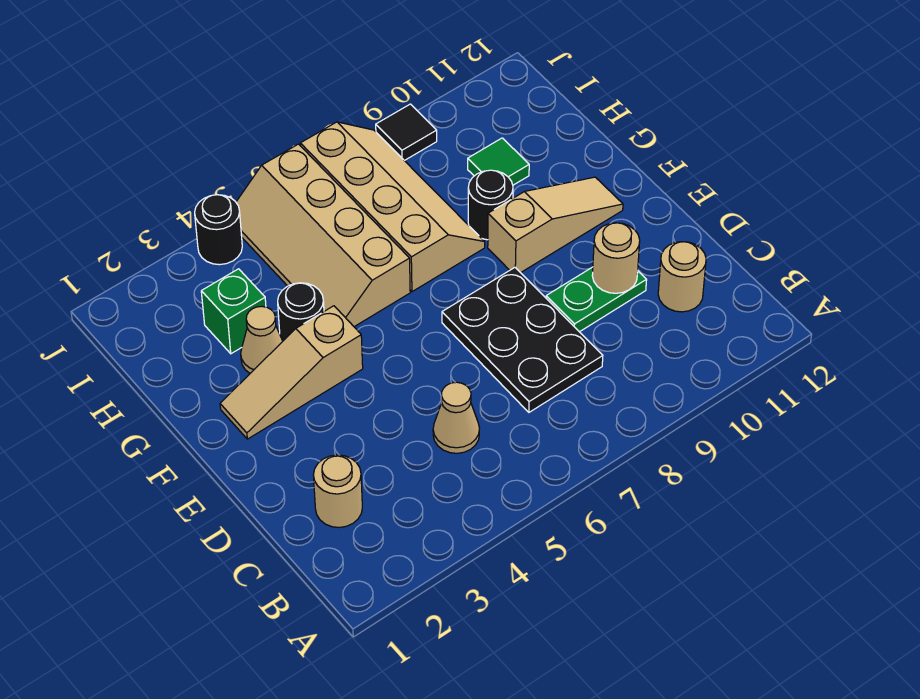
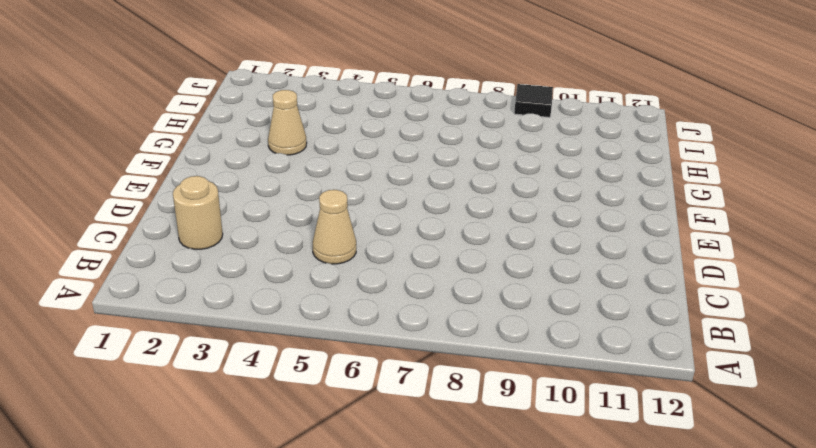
none -> black 2x3 plate [442,268,603,412]
none -> tan 1x1 round brick [658,242,706,312]
none -> green 1x2 plate [546,267,647,332]

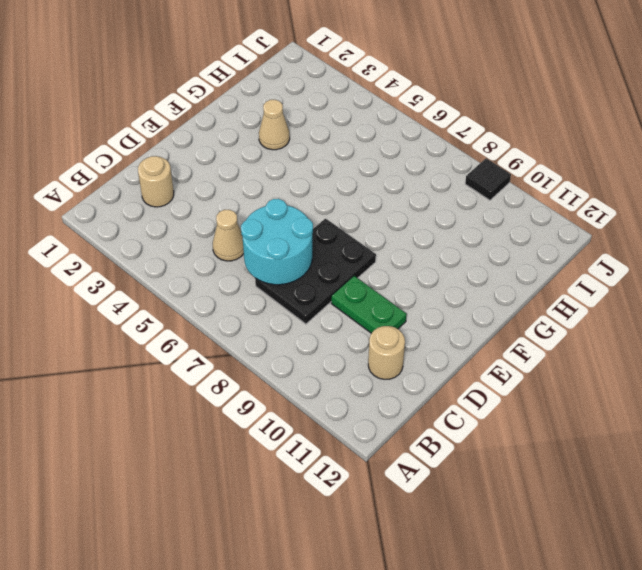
cyan 2x2 round brick [241,199,313,285] -> none
none -> tan 1x3 slope [220,306,363,439]
none -> tan 1x3 slope [488,177,623,273]
none -> black 1x1 round brick [278,283,324,341]

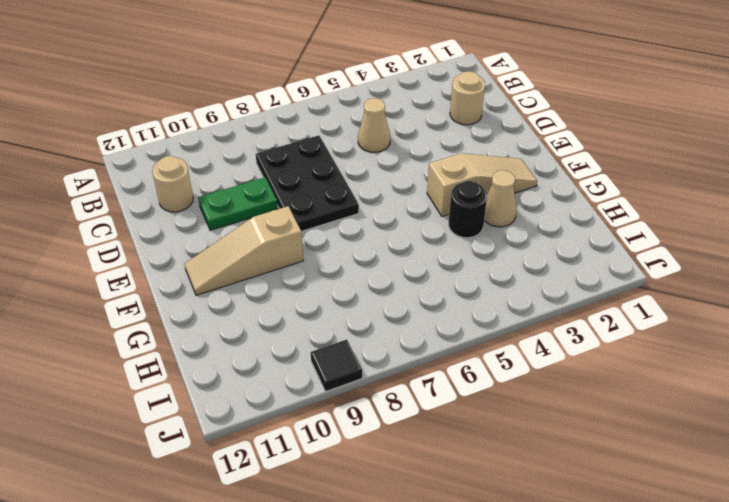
none -> tan 2x4 slope [236,144,410,327]
none -> tan 2x4 slope [300,122,485,292]
none -> black 1x1 round brick [468,170,513,240]

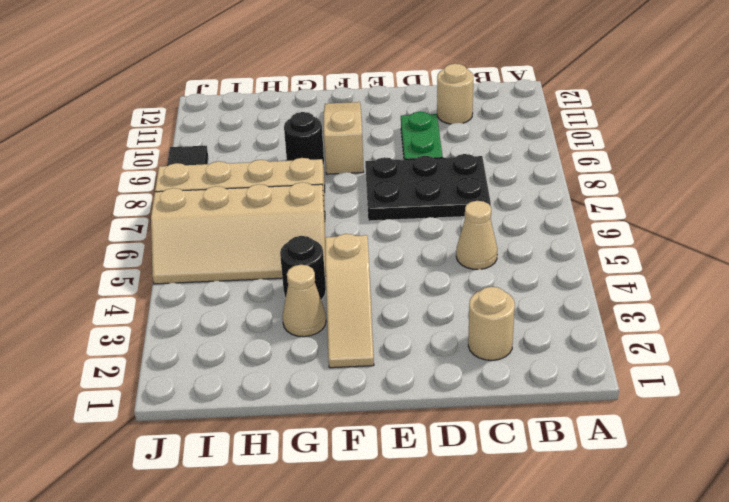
none -> green 1x1 brick [201,269,266,354]
none -> green 1x1 tile [468,138,529,185]
none -> black 1x1 round brick [195,195,242,265]

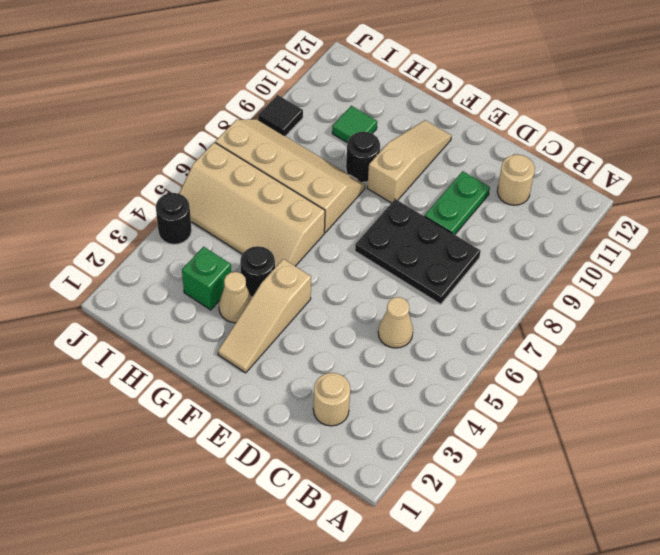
none -> tan 1x1 round brick [592,223,640,293]

